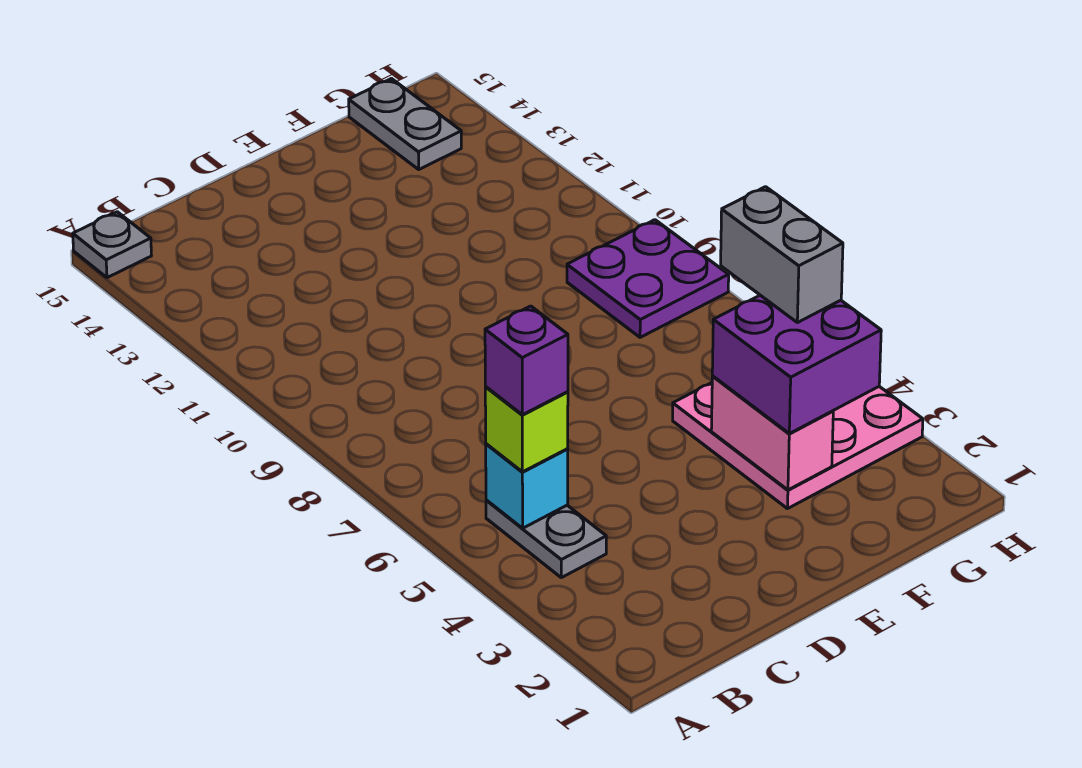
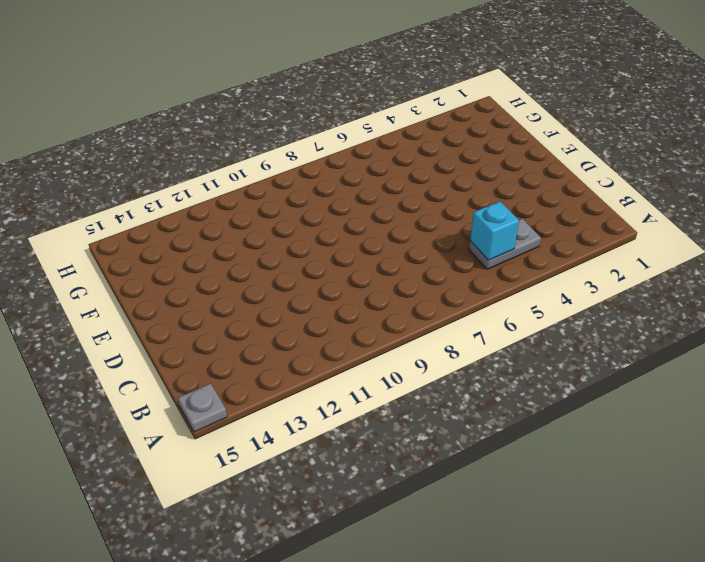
none -> pink 3x3 plate [673,383,923,509]
none -> purple 2x2 plate [567,220,729,337]

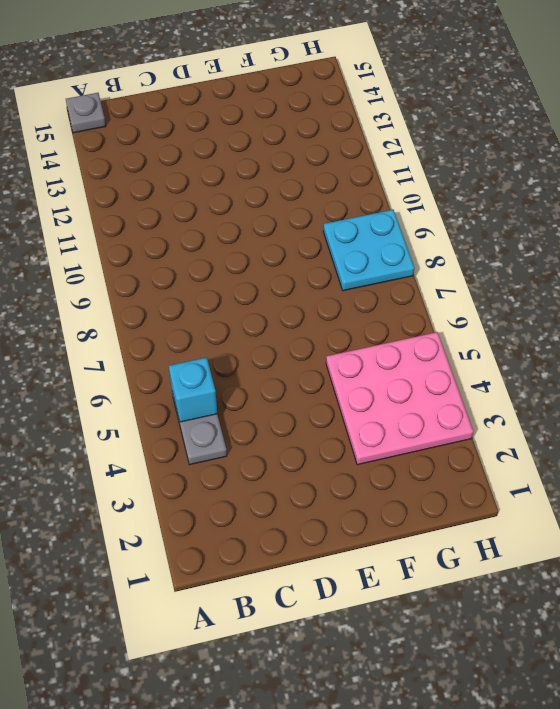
cyan 2x2 plate [323,210,414,291] -> purple 2x2 plate [567,220,729,337]
none -> grey 1x2 plate [349,79,461,169]
none -> pink 1x2 brick [711,376,833,490]

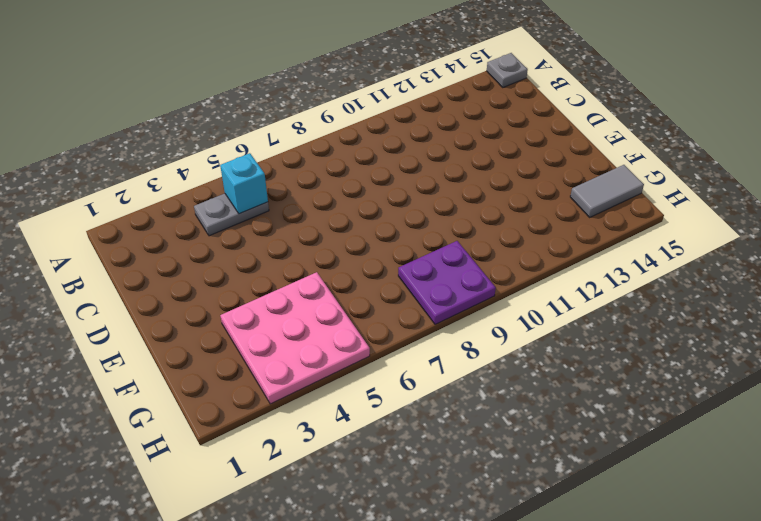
grey 1x2 tile [570,165,644,217] -> grey 1x2 plate [349,79,461,169]
none -> pink 1x2 brick [711,376,833,490]
none -> lime 1x1 brick [485,387,568,472]

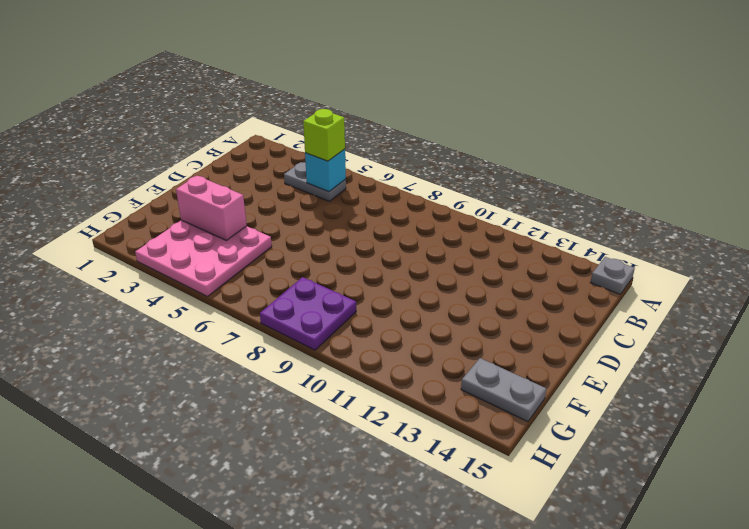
none -> purple 2x2 brick [712,295,881,434]
none -> purple 1x1 brick [485,306,568,415]

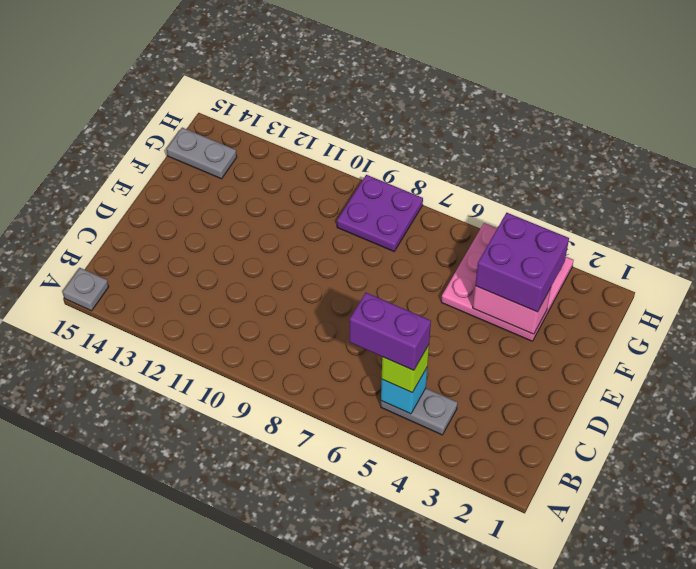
purple 1x2 brick [349,293,431,370] -> purple 1x1 brick [485,306,568,415]
none -> grey 1x2 brick [721,187,843,323]

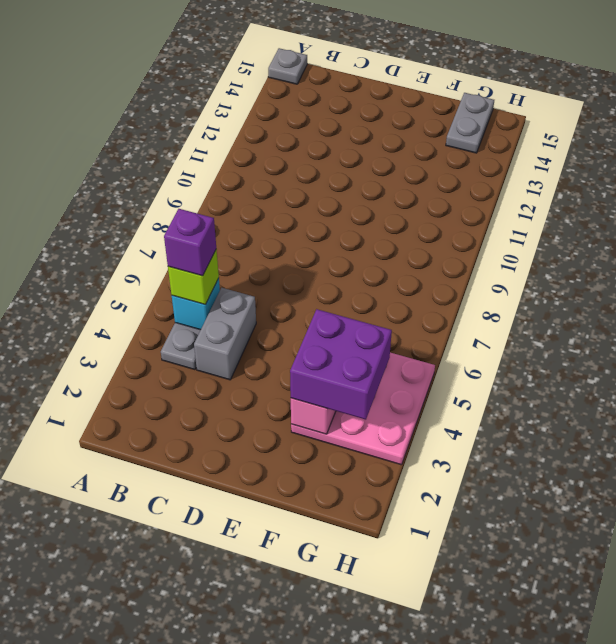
grey 1x2 brick [194,288,256,380] -> grey 1x2 brick moved to [721,187,843,323]
none -> purple 2x2 plate [567,220,729,337]

